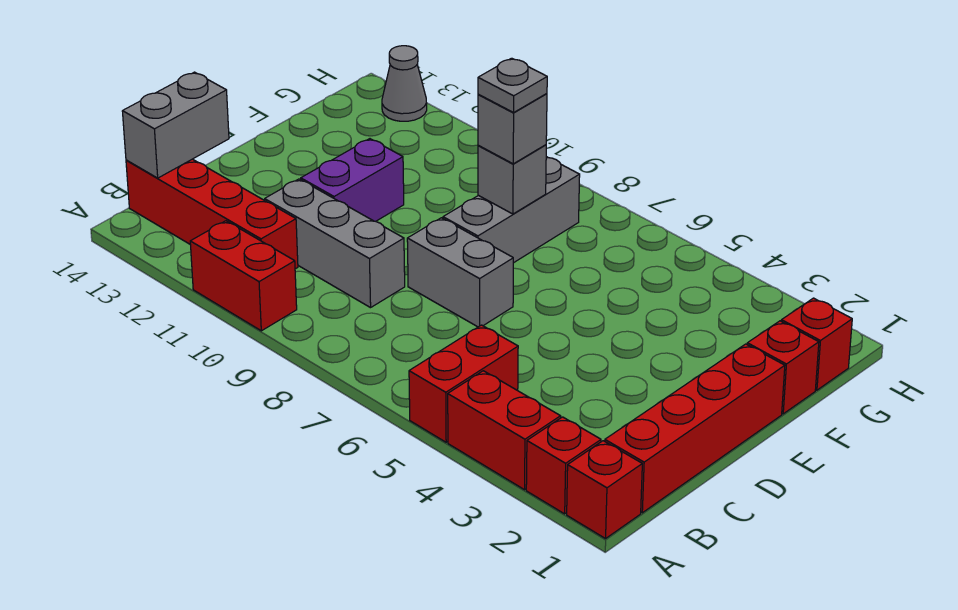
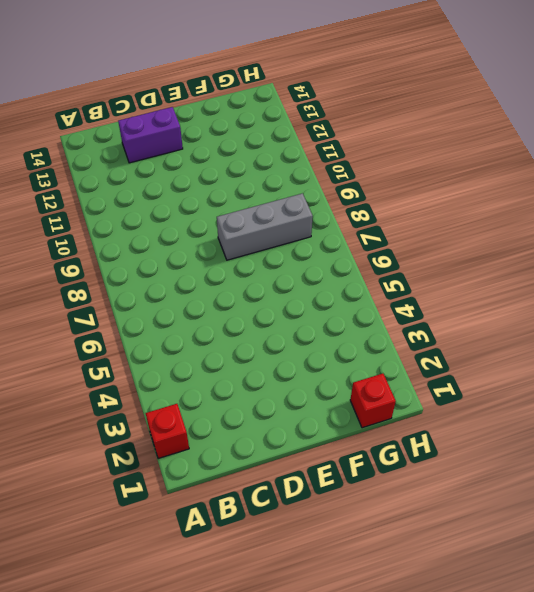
purple 1x2 brick [118,107,183,163] -> purple 1x2 brick moved to [301,139,404,221]
none -> red 1x1 brick [567,441,642,539]
none -> red 1x2 brick [448,371,561,490]
none -> red 1x2 brick [409,325,518,442]

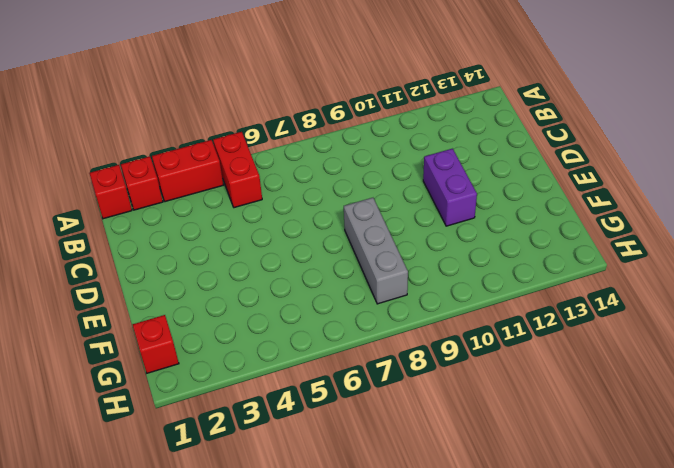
none -> red 1x2 brick [190,221,297,331]
none -> red 1x4 brick [605,344,785,513]
none -> red 1x4 brick [126,159,298,269]

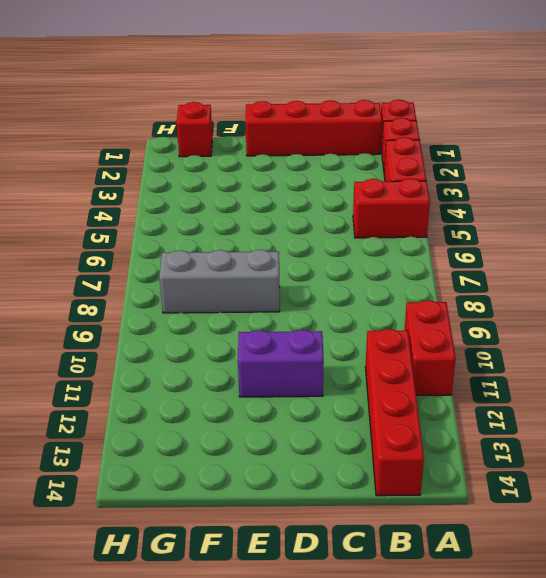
none -> grey 1x3 brick [265,179,405,308]
none -> grey 1x2 brick [407,218,513,327]
none -> red 1x1 brick [747,321,819,414]

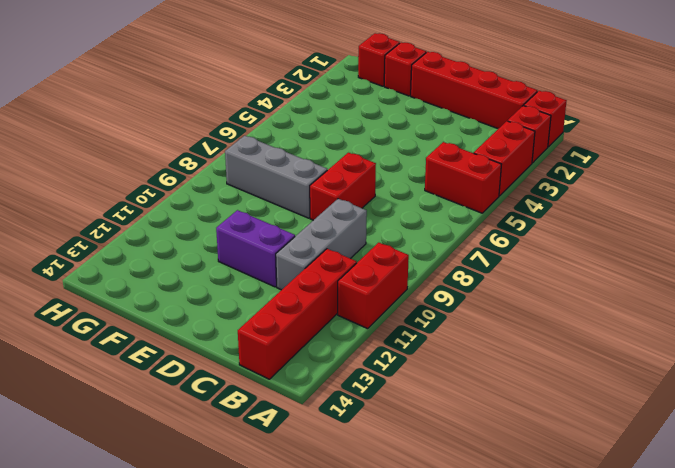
red 1x2 brick [310,153,376,220] -> grey 1x2 brick [407,218,513,327]
none -> grey 1x1 cone [382,46,427,121]
none -> grey 1x2 brick [122,72,229,178]
none -> grey 1x1 brick [478,145,546,214]

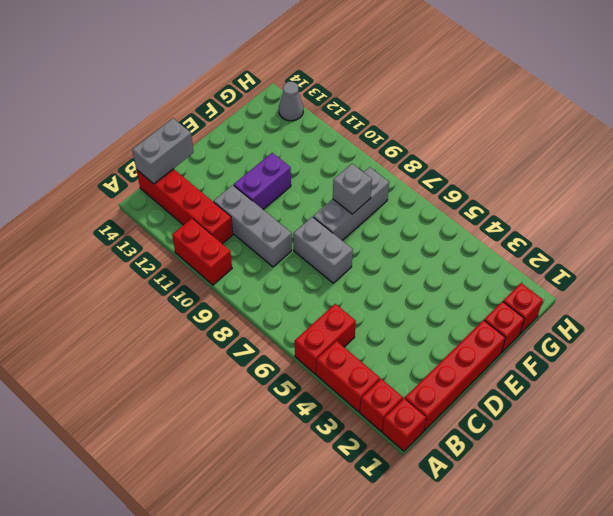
none -> grey 1x1 brick [478,94,547,164]
none -> grey 1x1 plate [478,58,547,112]

